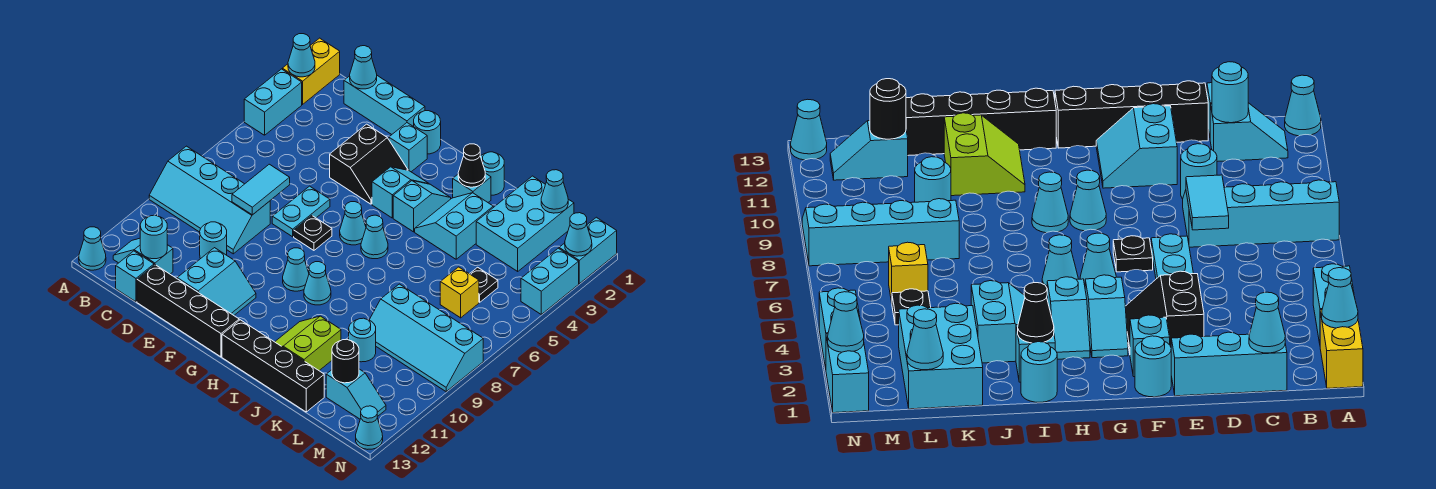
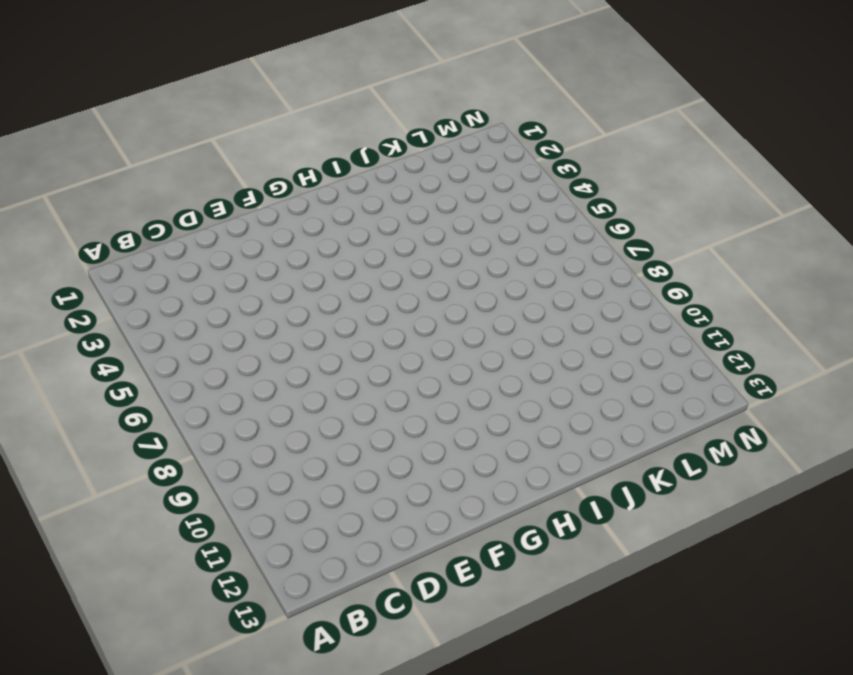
none -> yellow 1x2 brick [282,38,340,104]
none -> cyan 1x2 brick [244,69,302,135]
none -> cyan 2x4 slope [149,146,270,254]
none -> cyan 1x1 cone [79,227,106,270]

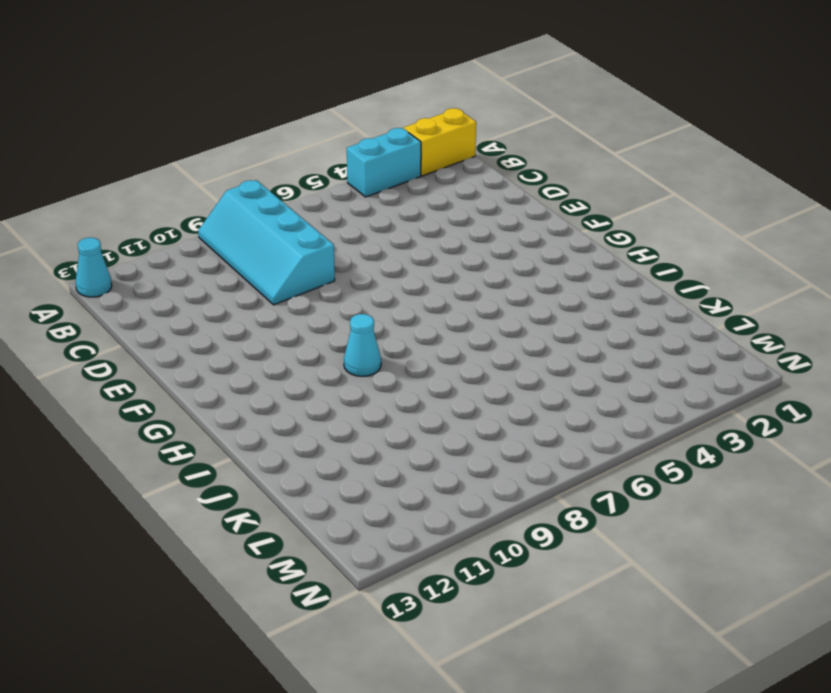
none -> cyan 1x2 slope [113,238,173,274]
none -> cyan 1x3 brick [344,76,425,134]
none -> cyan 1x1 brick [116,251,154,302]
none -> cyan 1x1 round brick [200,222,227,259]

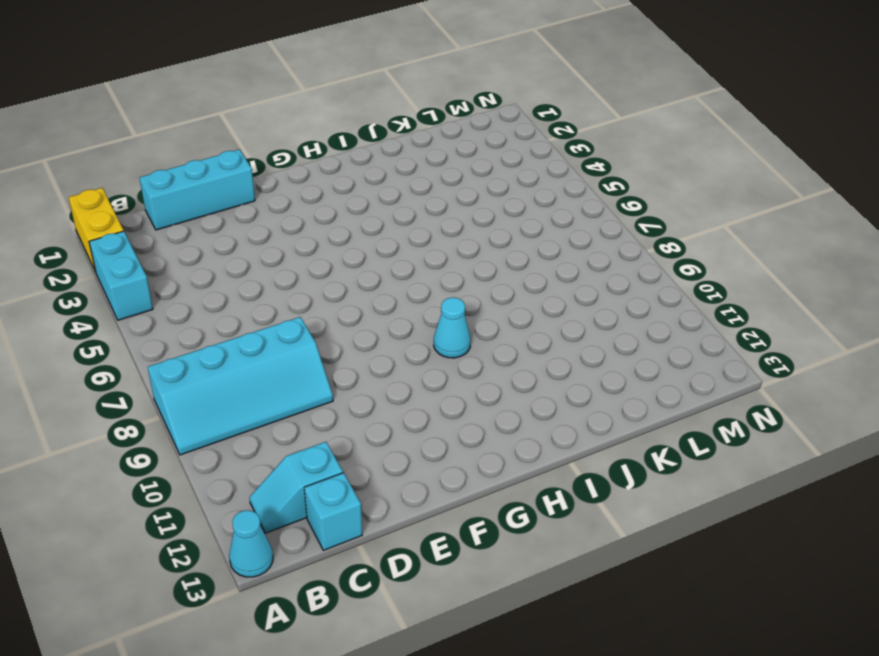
none -> cyan 1x1 round brick [200,222,227,259]
none -> black 1x4 brick [137,265,239,357]
none -> black 2x2 slope [330,124,408,204]
none -> cyan 1x2 plate [272,186,330,237]

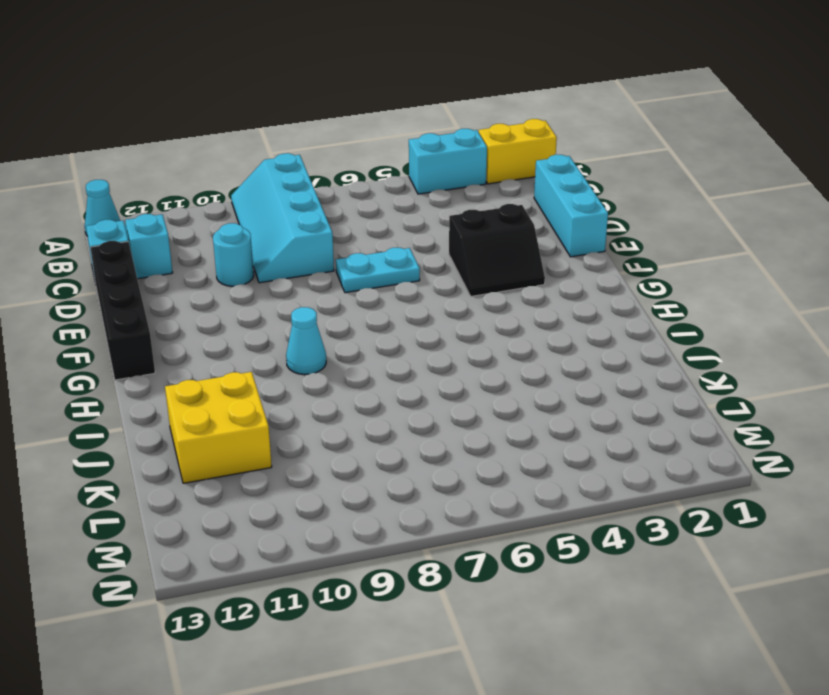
yellow 2x2 brick [165,372,272,483] -> lime 2x2 slope [275,316,341,370]
none -> cyan 2x2 slope [177,248,256,315]
none -> cyan 1x1 round brick [414,111,441,154]
none -> cyan 1x1 brick [389,123,427,172]
none -> black 1x1 plate [294,216,332,250]

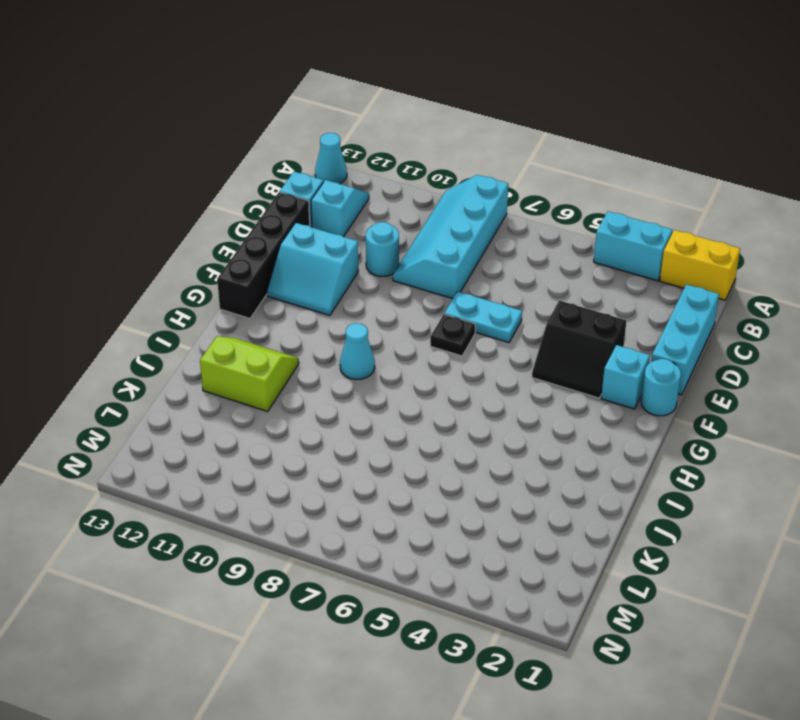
none -> cyan 1x2 slope [372,167,429,218]
none -> cyan 1x1 cone [340,202,366,245]
none -> cyan 1x1 cone [283,248,309,291]
none -> cyan 1x2 slope [393,181,451,232]

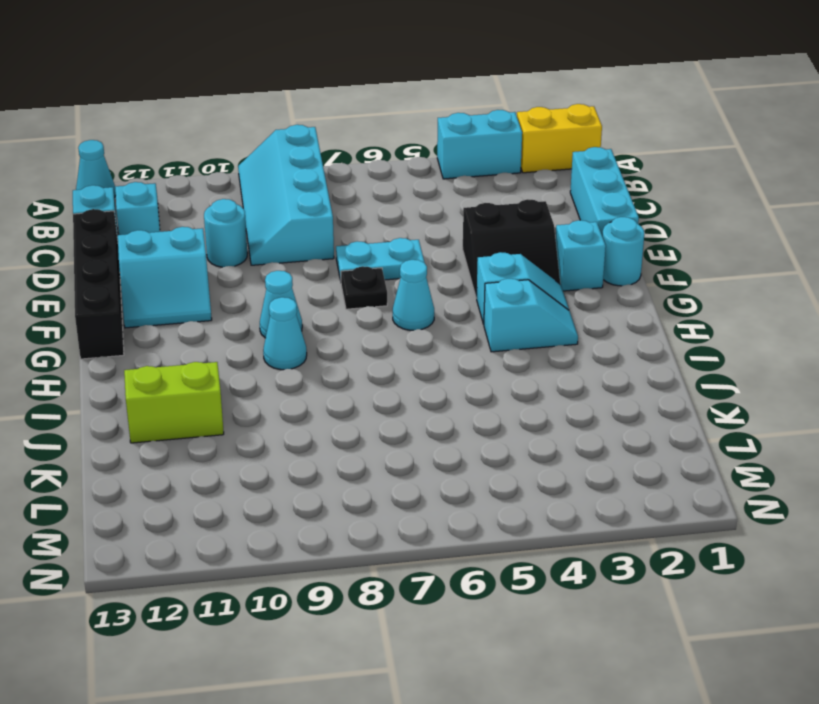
none -> cyan 1x1 cone [361,215,388,259]
none -> black 1x4 brick [222,320,324,412]
none -> cyan 1x1 round brick [481,152,504,195]
none -> cyan 1x1 brick [453,173,491,202]

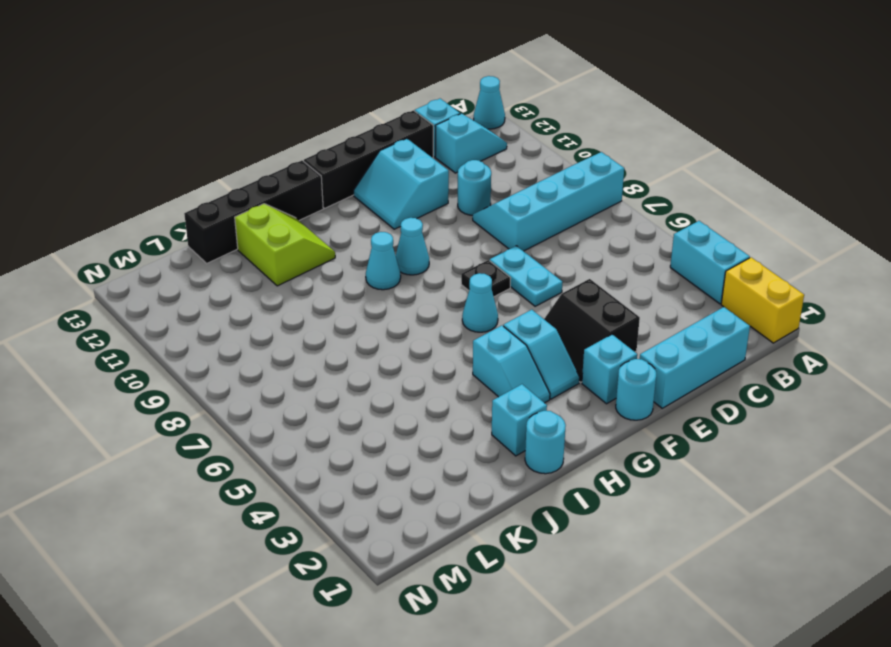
none -> cyan 1x1 cone [361,215,388,259]
none -> cyan 2x2 slope [415,193,493,259]
none -> cyan 2x3 brick [476,176,574,271]
none -> cyan 2x4 slope [370,284,483,392]

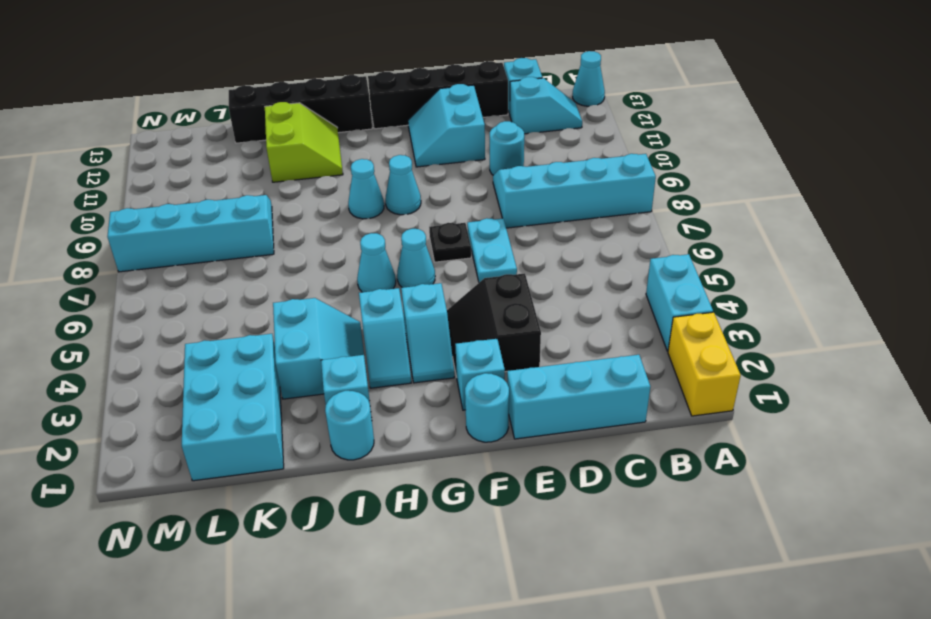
none -> cyan 1x1 round brick [349,318,376,362]
none -> black 1x1 plate [470,267,498,302]
none -> yellow 1x1 brick [440,267,479,318]
none -> cyan 1x2 slope [326,369,386,419]

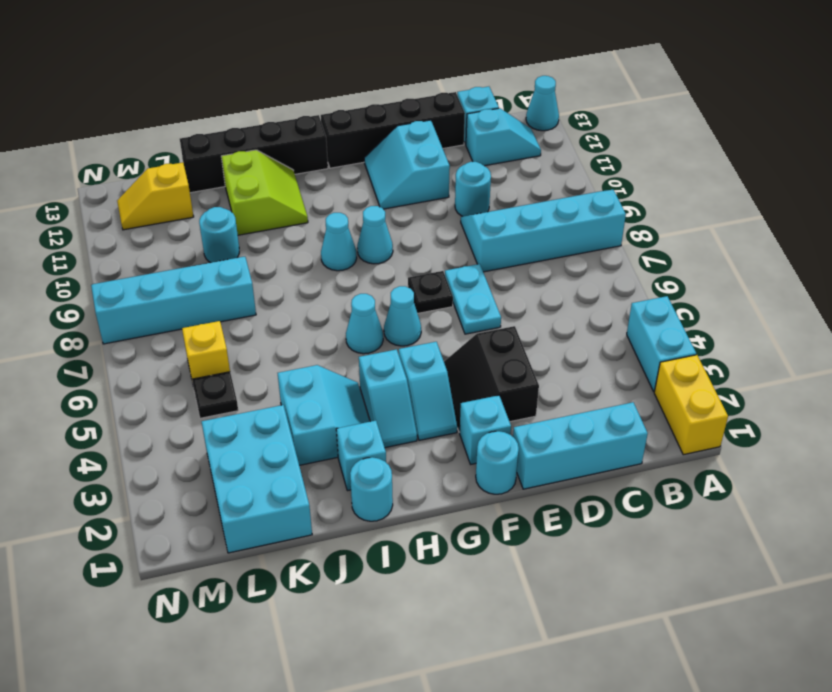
yellow 1x2 slope [117,163,194,230] -> cyan 1x2 slope [326,369,386,419]
none -> cyan 1x2 brick [559,217,617,284]
none -> cyan 1x2 brick [521,248,579,314]
none -> cyan 1x1 cone [356,406,383,449]
none -> cyan 1x1 cone [288,34,315,77]

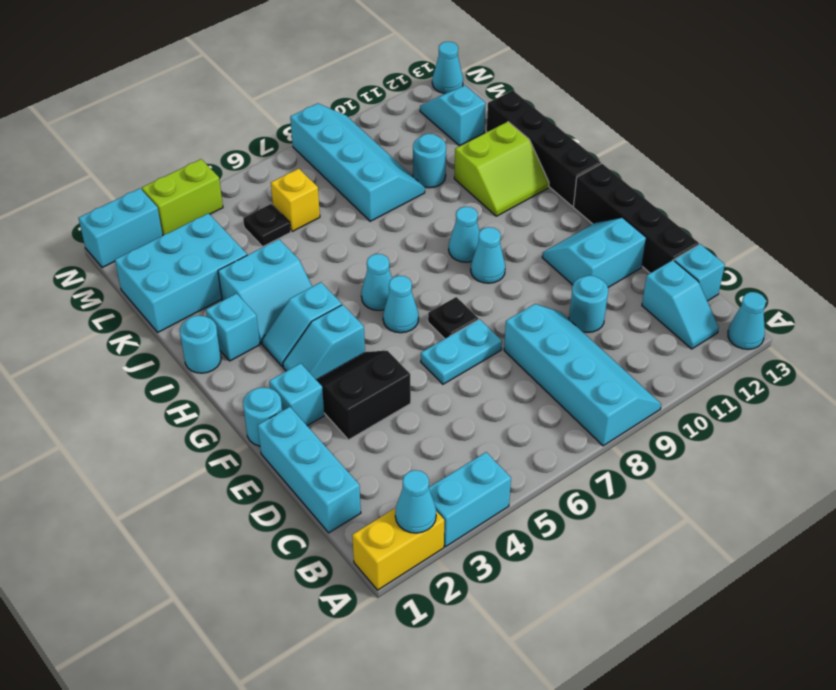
lime 1x2 brick [142,159,223,235] -> cyan 1x2 brick [521,248,579,314]
none -> cyan 1x1 cone [350,46,377,89]
none -> cyan 1x1 round brick [140,215,167,259]
none -> cyan 1x2 tile [232,164,290,215]
none -> black 1x1 cone [458,144,485,187]

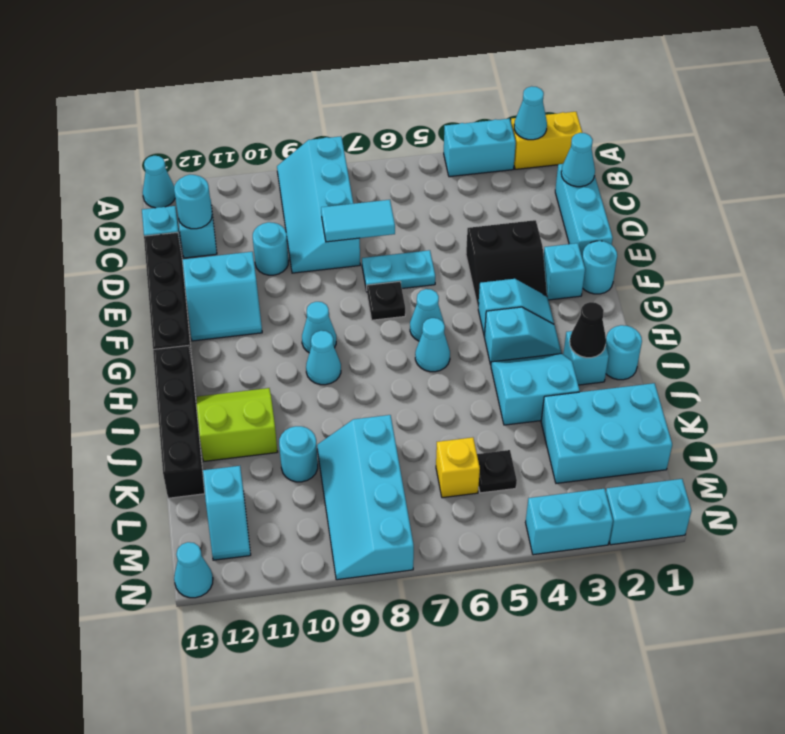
none -> cyan 1x1 cone [541,170,568,213]
none -> black 1x1 round brick [332,340,359,383]
none -> cyan 1x1 cone [565,213,592,256]

